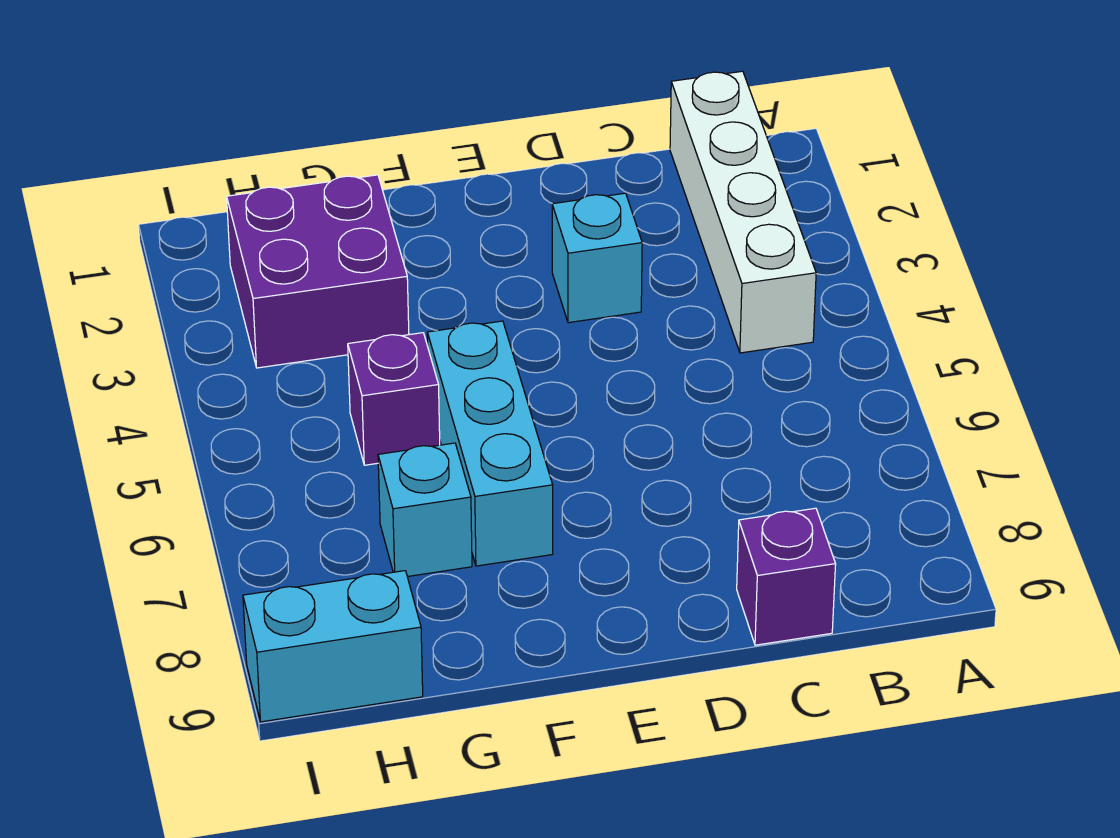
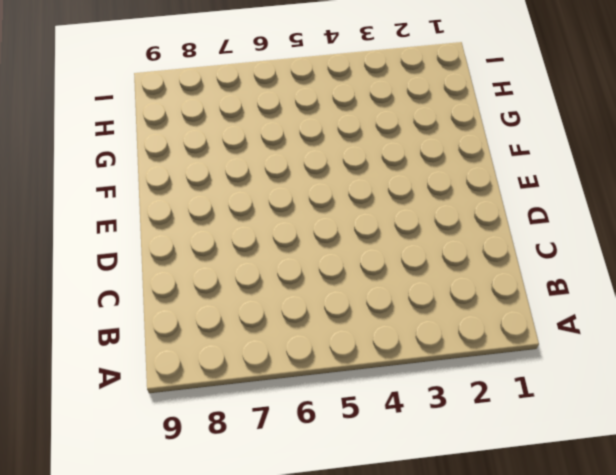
none -> white 1x4 brick [670,71,816,353]
none -> purple 1x1 brick [737,508,836,645]

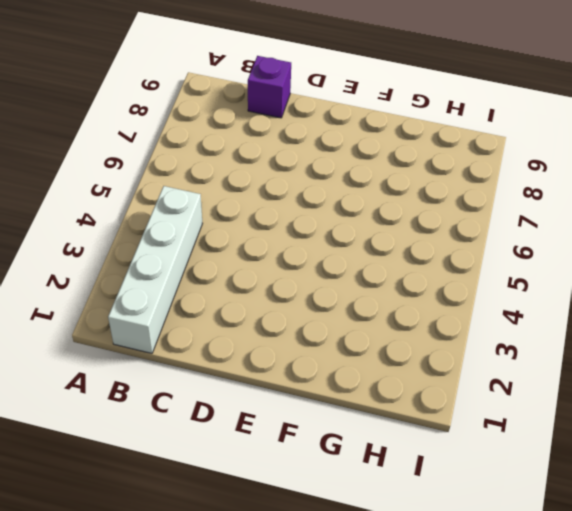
none -> cyan 1x1 brick [552,193,642,323]
none -> cyan 1x3 brick [427,321,553,566]

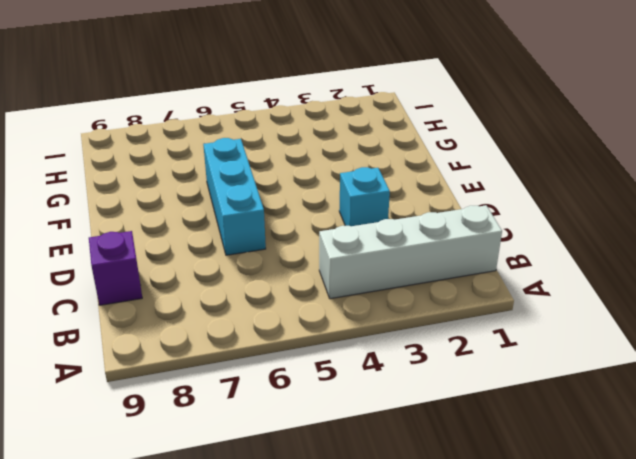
cyan 1x3 brick [203,138,266,255] -> cyan 1x3 brick turned to [427,321,553,566]
none -> purple 2x2 brick [227,175,409,368]
none -> purple 1x1 brick [348,333,440,465]

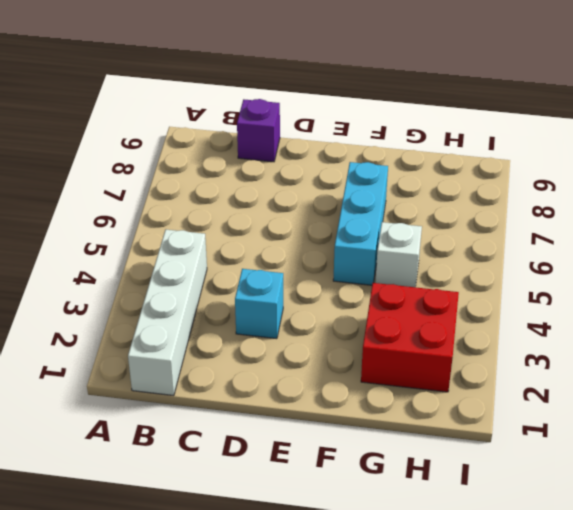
red 2x2 brick [361,283,459,392] -> purple 2x2 brick [227,175,409,368]
white 1x1 brick [375,222,422,287] -> purple 1x1 brick [348,333,440,465]
none -> cyan 1x1 brick [378,443,472,577]
none -> cyan 1x2 brick [243,571,423,722]

